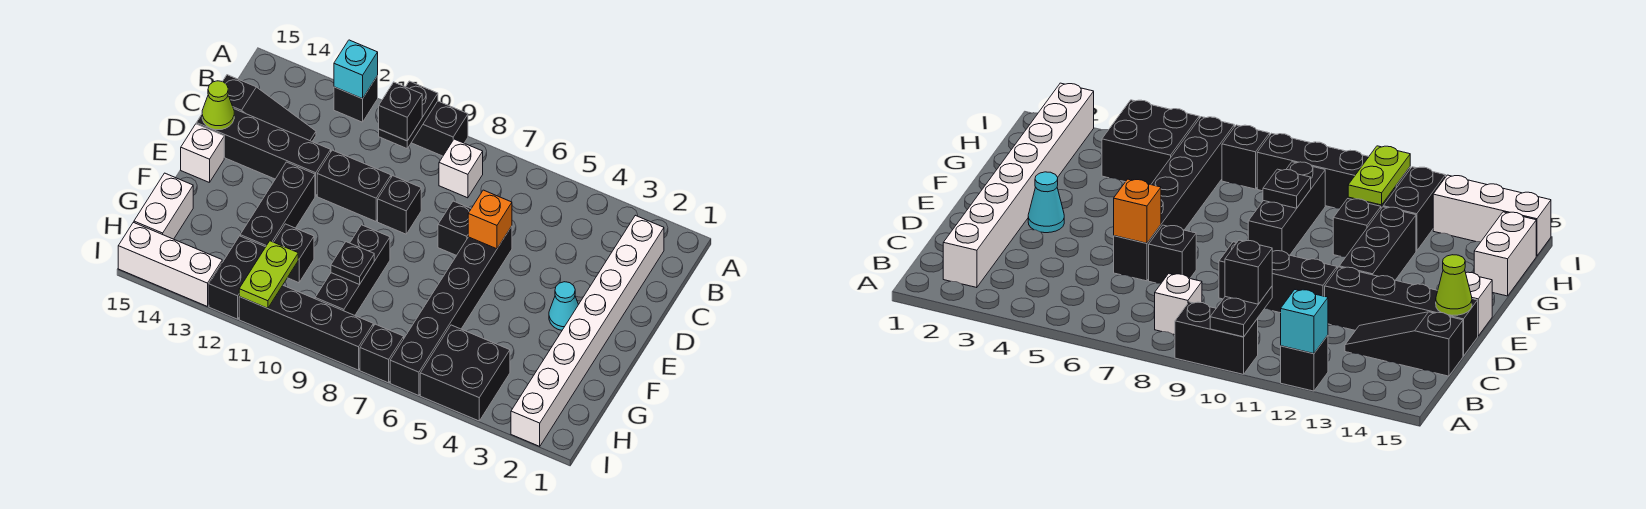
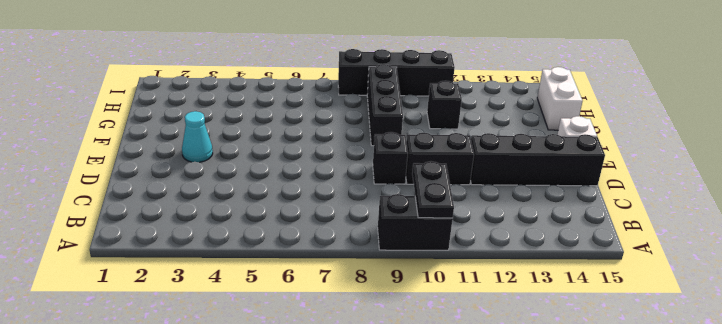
none -> black 1x1 brick [334,76,378,122]
none -> white 1x8 brick [511,215,664,446]
none -> white 1x1 brick [439,139,483,198]

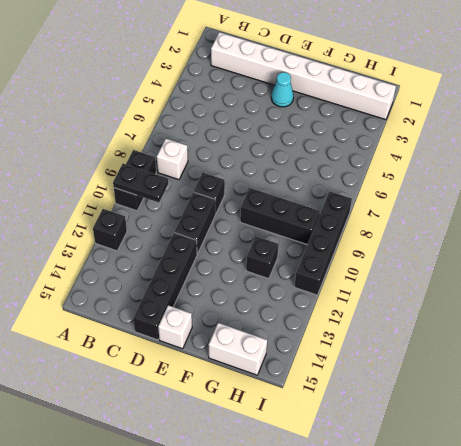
none -> black 1x3 slope [222,75,316,141]
none -> black 1x6 brick [390,226,512,396]
none -> black 1x1 brick [438,201,471,256]

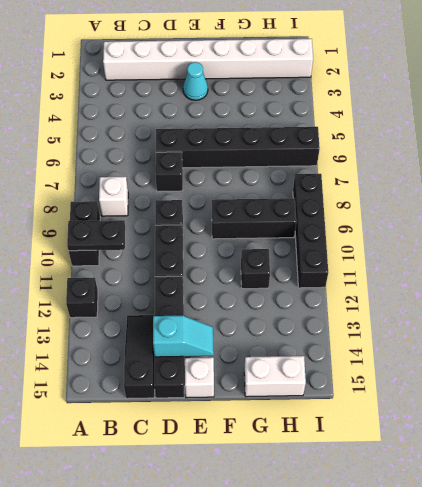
cyan 1x2 slope [153,316,214,357] -> none
none -> black 1x3 brick [240,162,315,247]
none -> black 2x2 brick [420,325,510,421]
none -> black 1x2 brick [209,236,265,319]

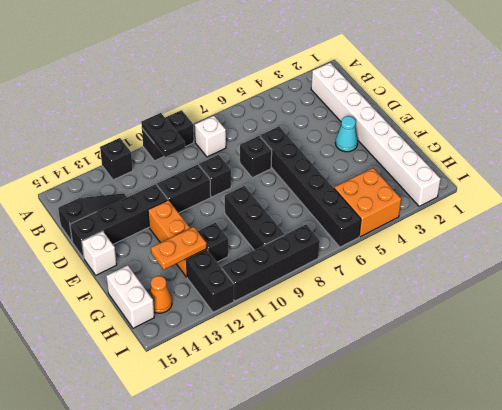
orange 1x3 brick [148,200,207,277] -> black 1x3 brick [240,162,315,247]
orange 1x2 plate [151,227,207,270] -> none
orange 2x2 brick [334,168,401,237] -> black 2x2 brick [420,325,510,421]
orange 1x1 cone [149,276,172,313] -> none
none -> black 1x1 brick [360,324,404,383]
none -> white 1x3 brick [118,222,222,307]
none -> cyan 1x1 brick [334,40,378,99]

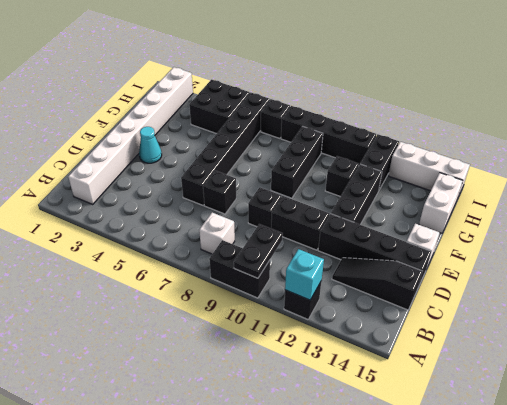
none -> orange 1x1 brick [468,190,512,249]
none -> lime 1x1 cone [202,81,234,130]
none -> black 1x1 plate [331,242,374,285]

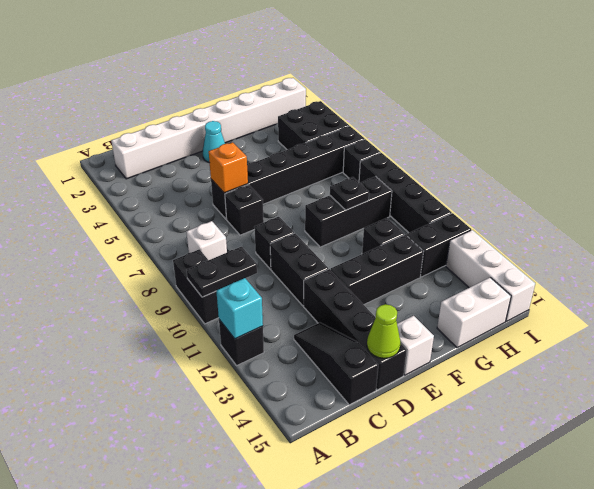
none -> lime 1x2 plate [239,241,298,308]
none -> black 1x1 brick [379,82,422,141]

